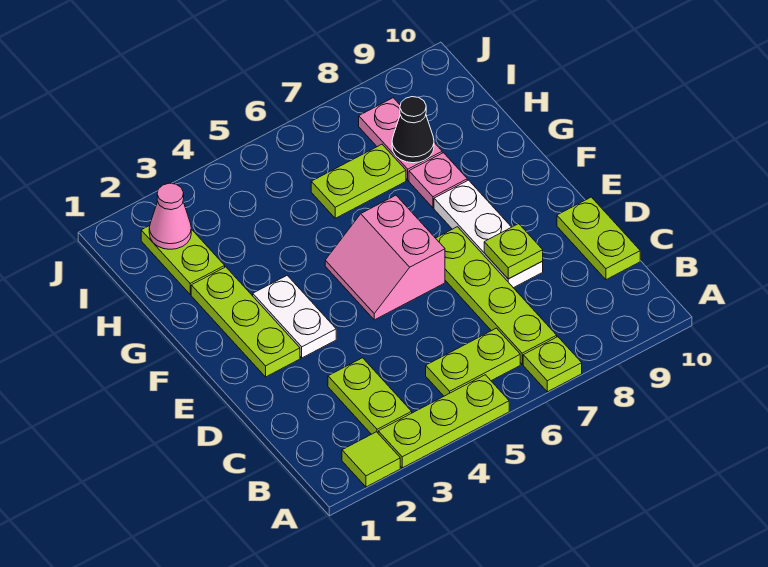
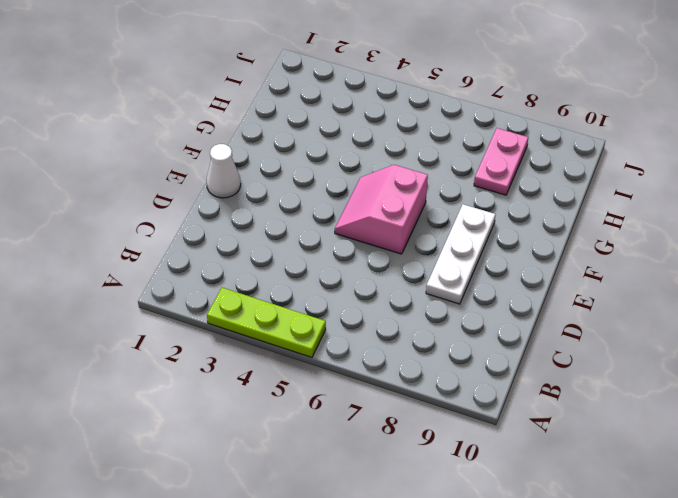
white 1x1 cone [206,144,241,198] -> none
none -> lime 1x1 tile [342,432,400,487]
none -> lime 1x1 plate [523,337,582,392]
none -> lime 1x2 plate [328,358,412,434]

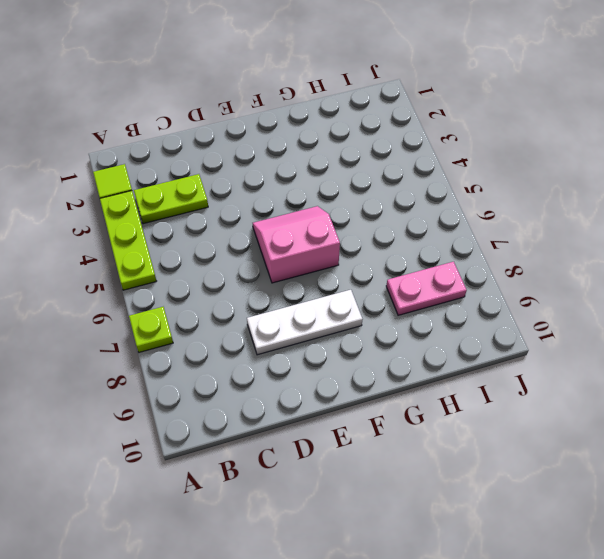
none -> lime 1x2 plate [426,328,520,396]
none -> lime 1x4 plate [436,227,557,364]
none -> lime 1x2 plate [557,197,640,280]

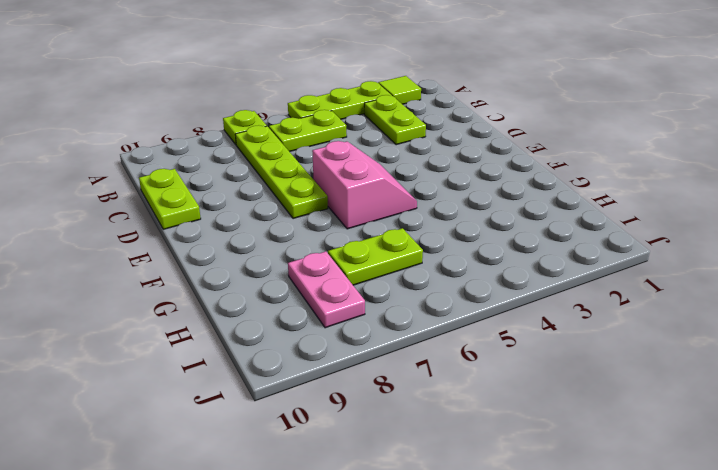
none -> white 1x3 plate [434,180,543,288]
none -> lime 1x3 plate [191,267,300,377]
none -> white 1x2 plate [253,275,336,358]

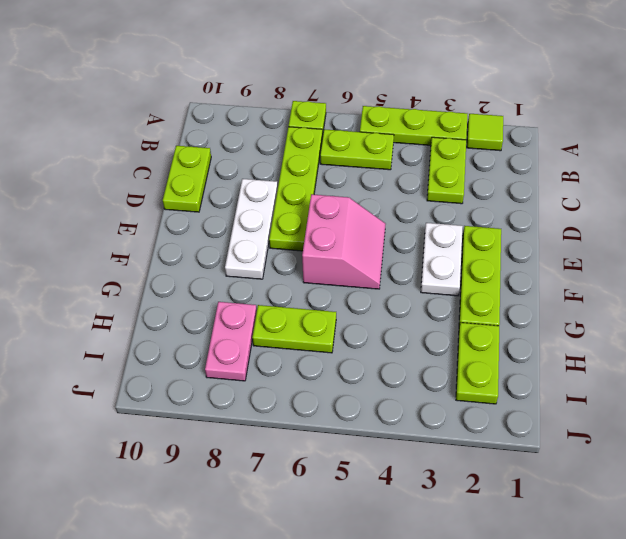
none -> pink 1x1 plate [409,153,467,208]
none -> lime 1x1 plate [484,224,543,279]
none -> black 1x1 cone [392,97,434,163]

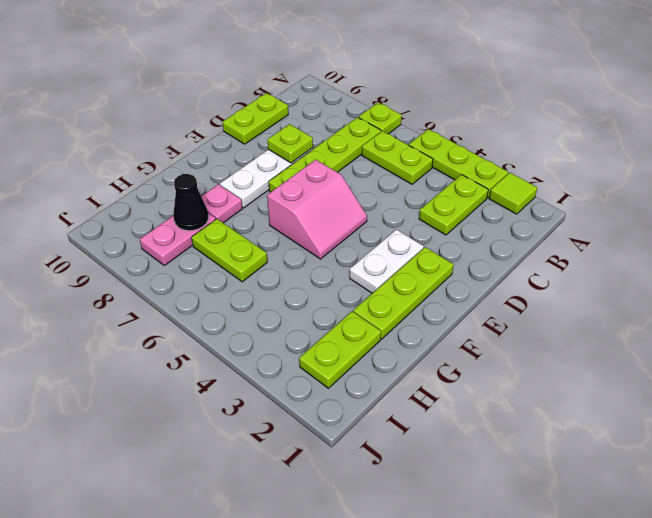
none -> pink 1x1 cone [149,183,191,249]

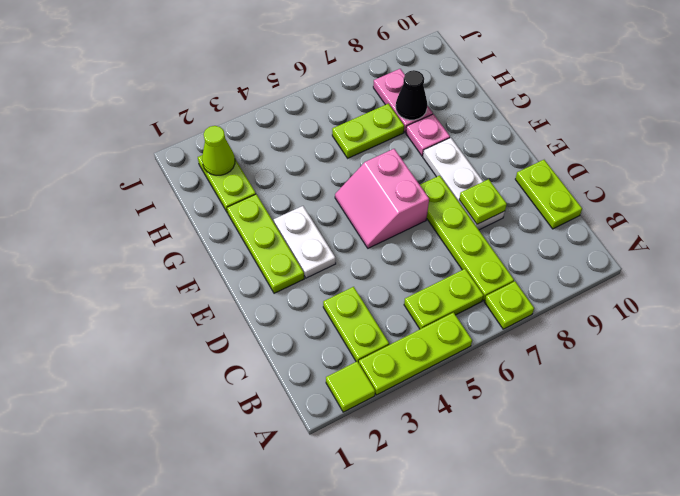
lime 1x1 cone [202,126,235,175] -> pink 1x1 cone [149,183,191,249]

